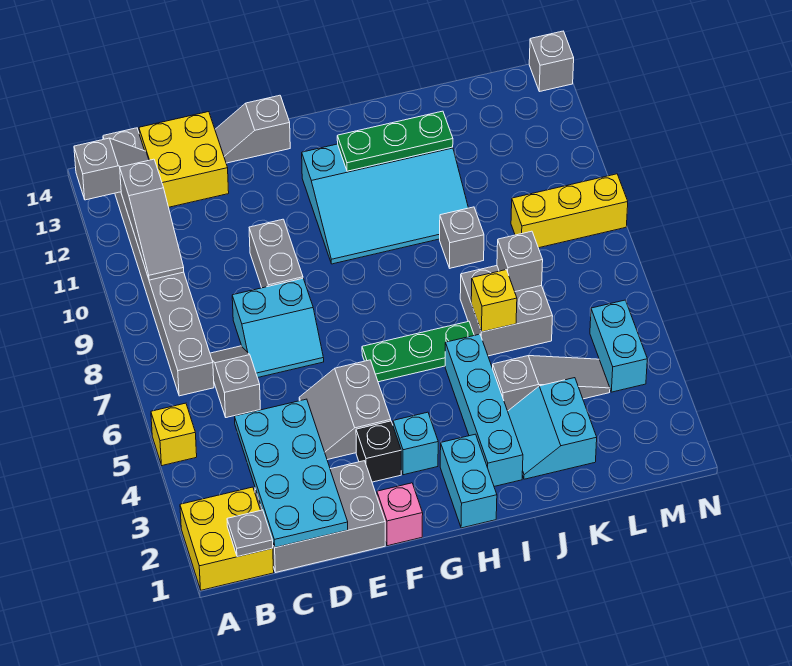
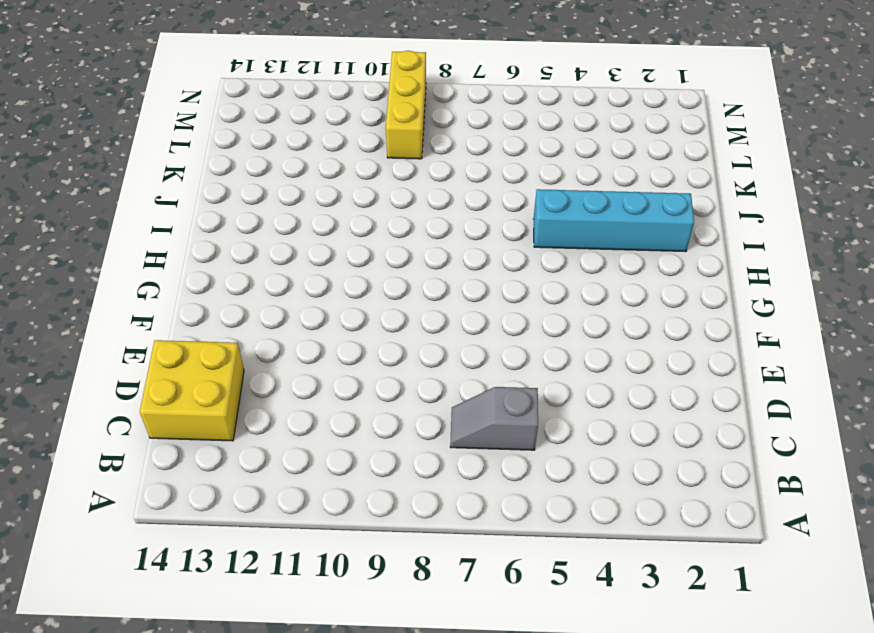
none -> yellow 2x2 brick [180,487,274,590]
none -> yellow 1x1 brick [151,403,197,466]
none -> grey 1x8 brick [103,128,214,396]
none -> grey 2x3 brick [255,461,385,572]

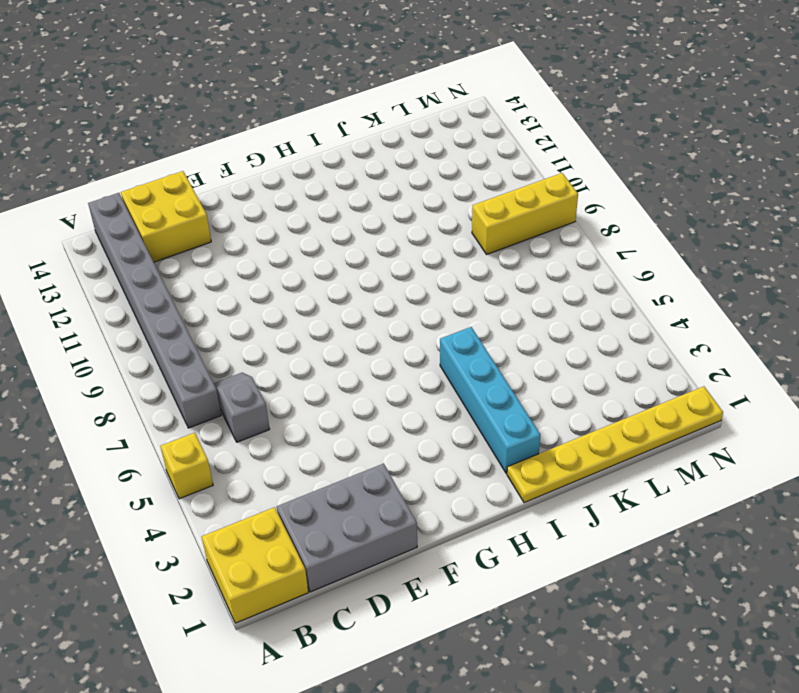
yellow 1x6 plate [507,386,723,503] -> none
none -> cyan 2x2 slope [232,279,324,378]
none -> grey 2x2 slope [299,360,391,460]
none -> grey 1x2 brick [249,219,303,288]
none -> grey 1x2 slope [215,95,290,163]

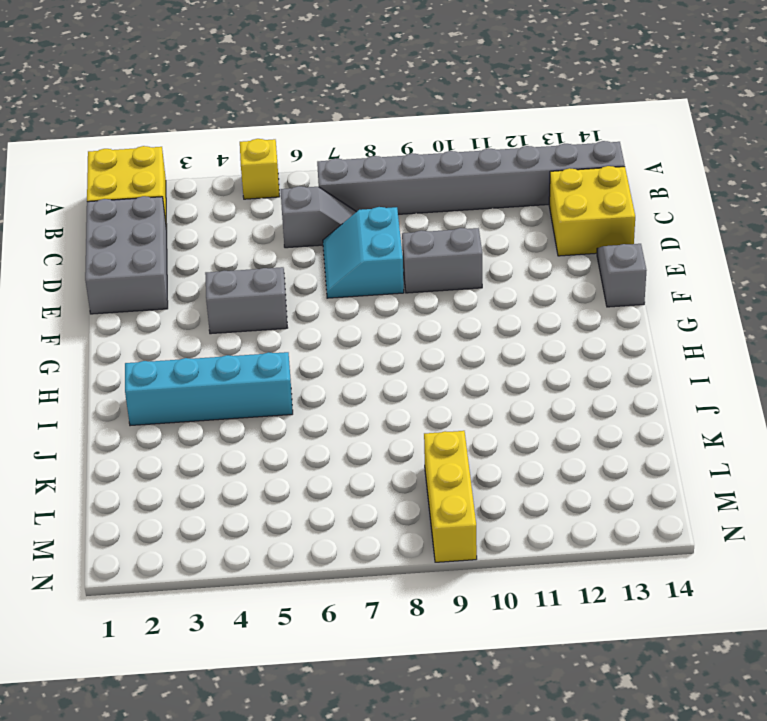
none -> pink 1x1 brick [377,483,423,546]
none -> black 1x1 brick [356,421,401,482]
none -> cyan 1x1 brick [393,412,438,475]
none -> green 1x3 plate [362,321,474,382]

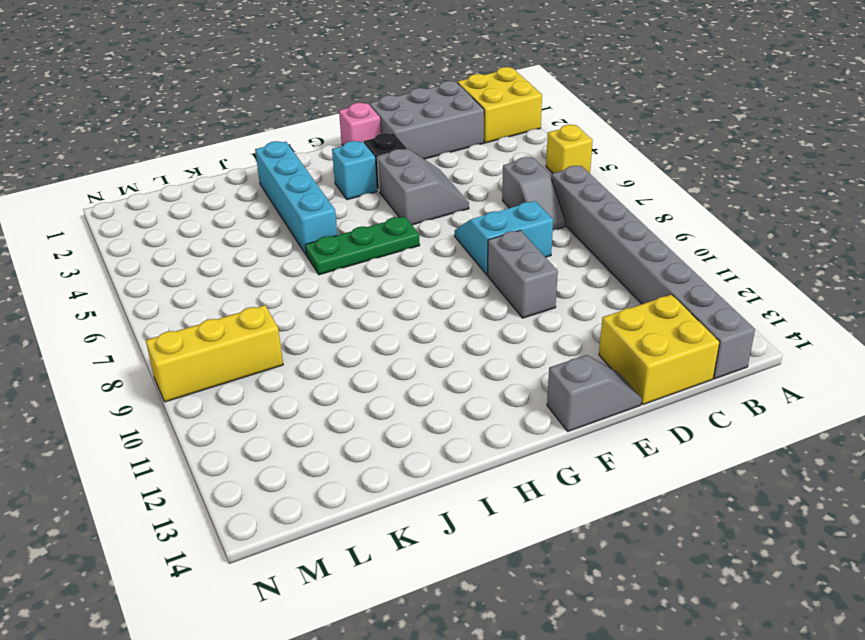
none -> cyan 3x4 slope [302,144,468,264]
none -> cyan 1x2 brick [440,434,497,528]
none -> cyan 2x2 slope [508,378,597,479]
none -> grey 1x3 slope [493,356,610,411]

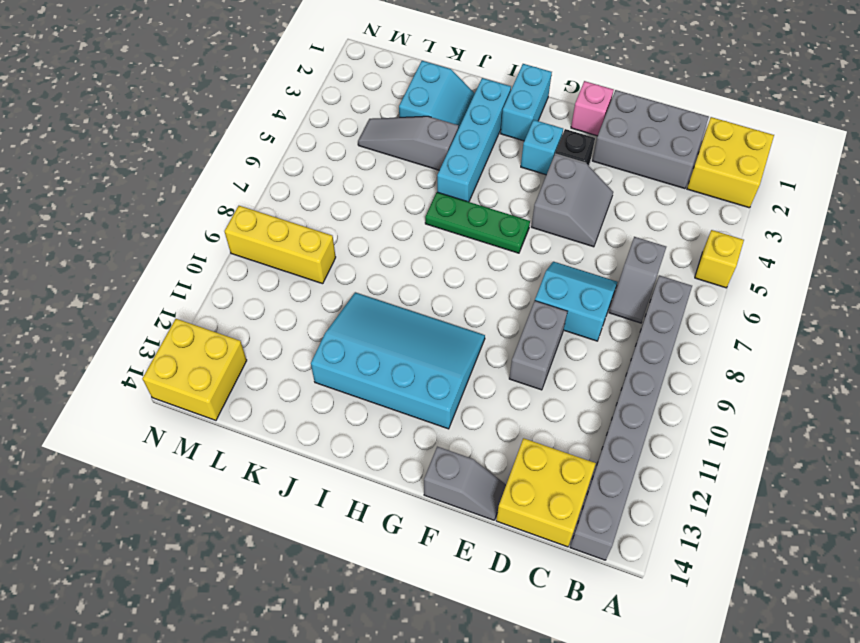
yellow 2x2 brick [142,319,247,420] -> grey 1x1 brick [529,31,574,92]
none -> grey 2x2 brick [460,266,553,356]
none -> grey 1x1 brick [440,207,484,268]
none -> cyan 1x2 brick [590,300,647,392]
none -> grey 1x2 slope [74,138,149,200]

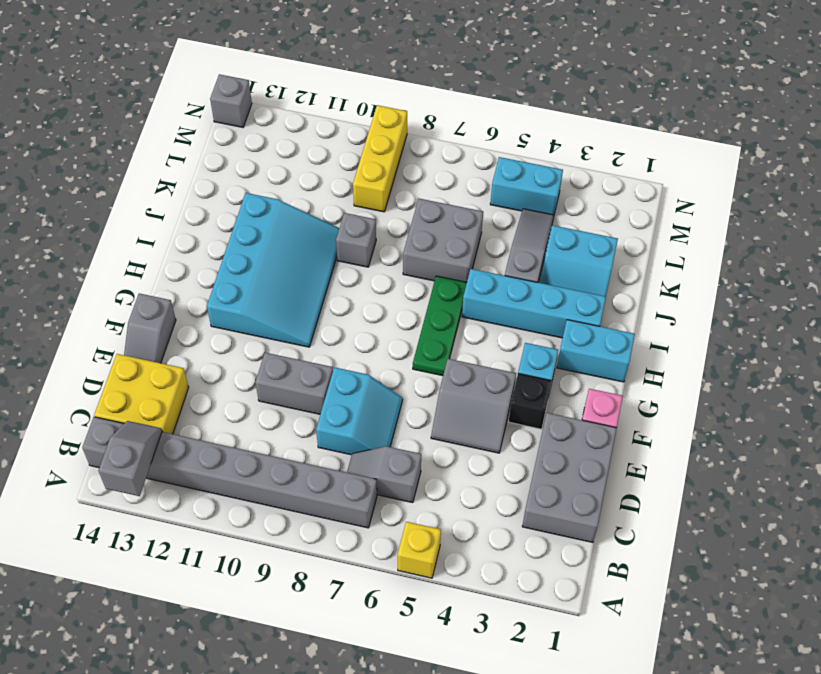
none -> yellow 2x2 brick [180,487,274,590]
none -> grey 1x1 plate [227,510,273,557]
none -> grey 1x3 slope [120,159,184,280]
none -> cyan 2x4 plate [235,399,348,548]

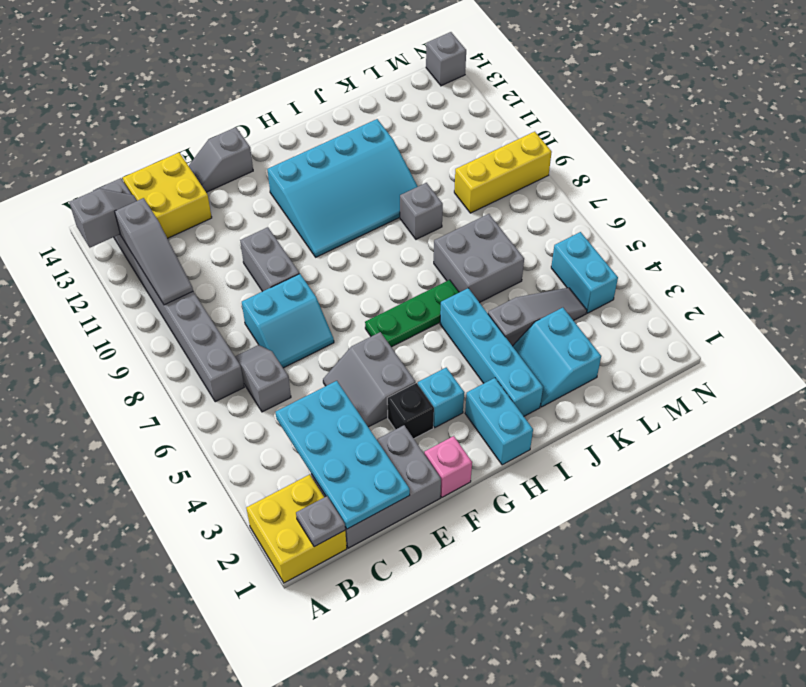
none -> yellow 1x1 brick [151,403,197,466]
none -> green 1x3 plate [337,111,453,171]
none -> yellow 1x1 brick [471,270,517,332]
none -> grey 1x1 brick [497,231,543,292]

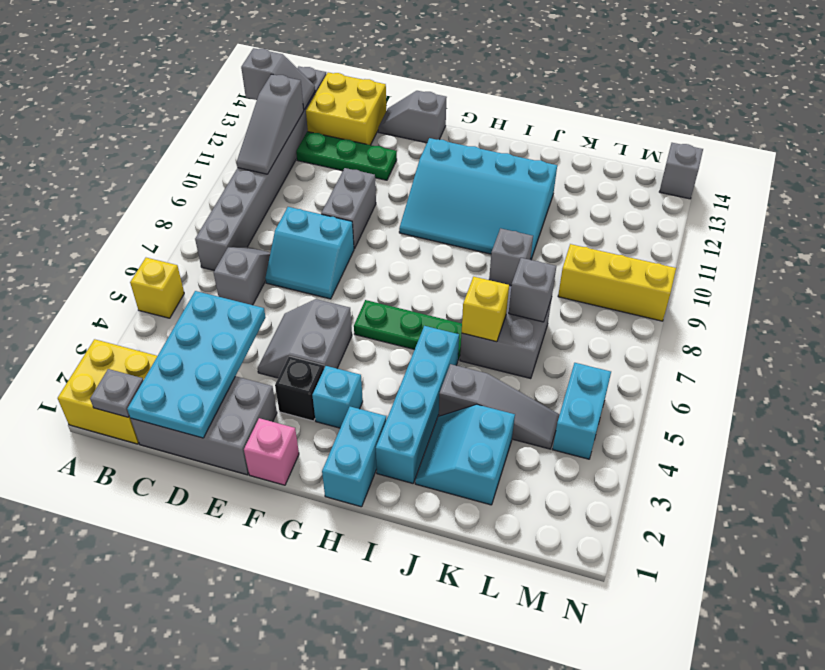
green 1x3 plate [296,132,397,180] -> green 1x3 plate moved to [337,111,453,171]

